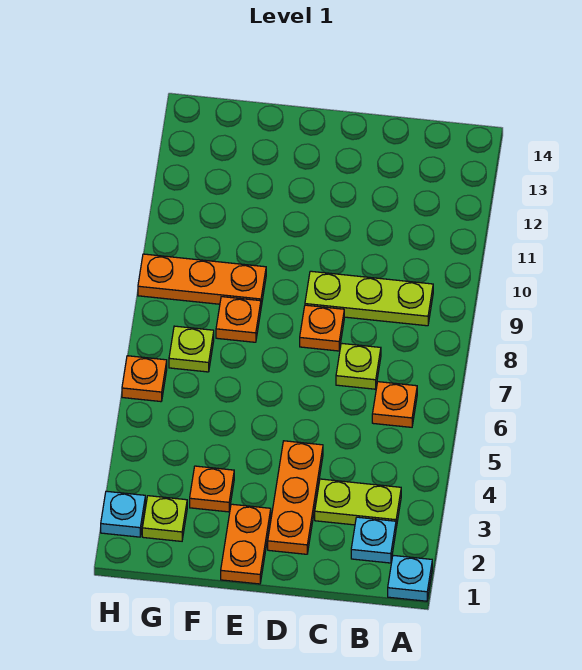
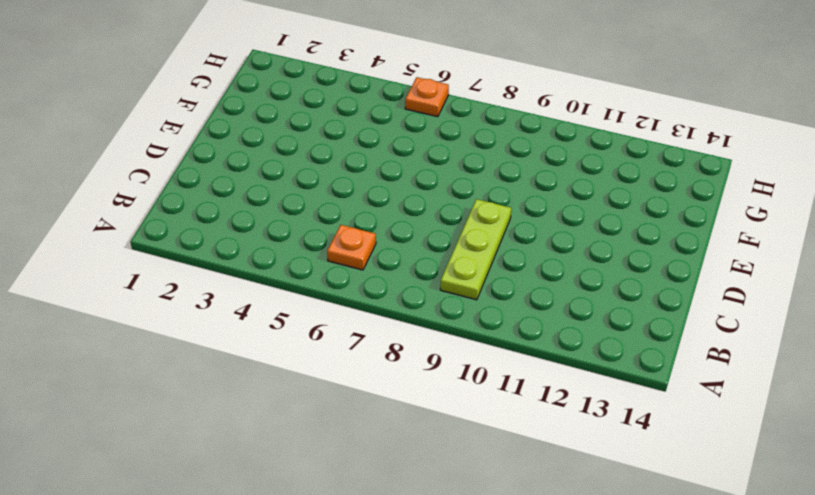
none -> cyan 1x1 plate [388,555,432,601]
none -> cyan 1x1 plate [351,517,396,563]
none -> lime 1x2 plate [315,479,401,527]

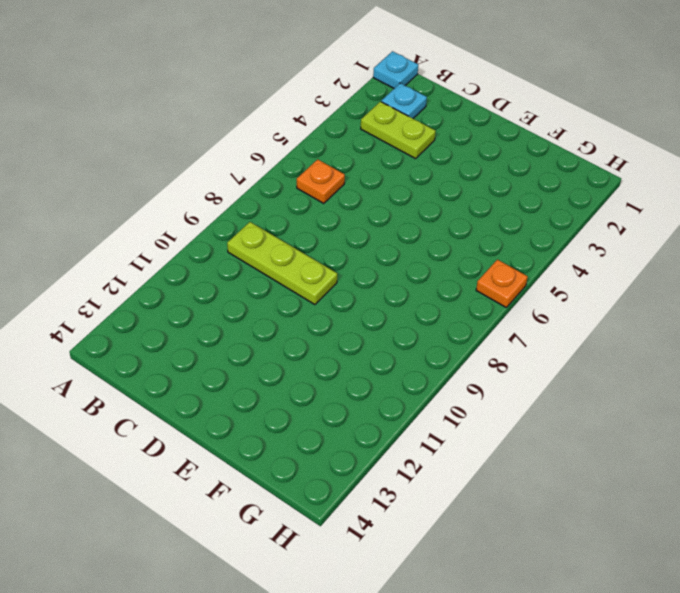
none -> lime 1x1 plate [336,343,381,389]
none -> orange 1x3 plate [268,441,323,554]
none -> orange 1x1 plate [300,305,344,351]

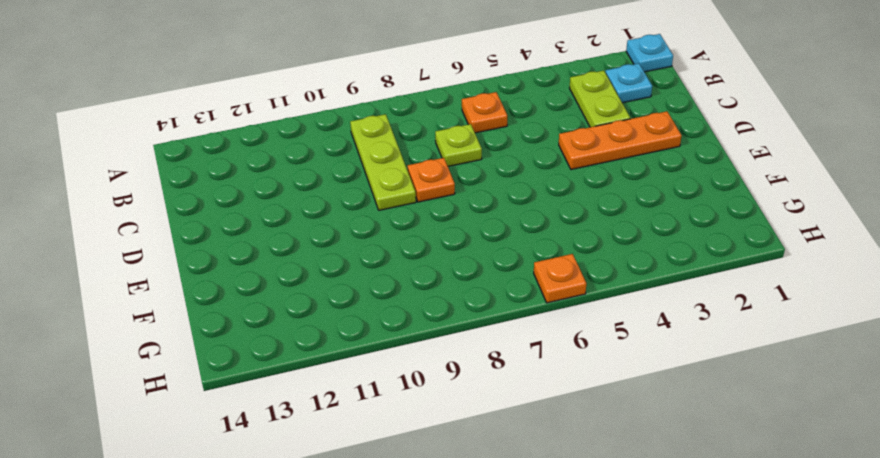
none -> orange 1x2 plate [221,504,271,584]
none -> orange 1x1 plate [190,466,234,512]
none -> orange 1x1 plate [216,297,261,342]

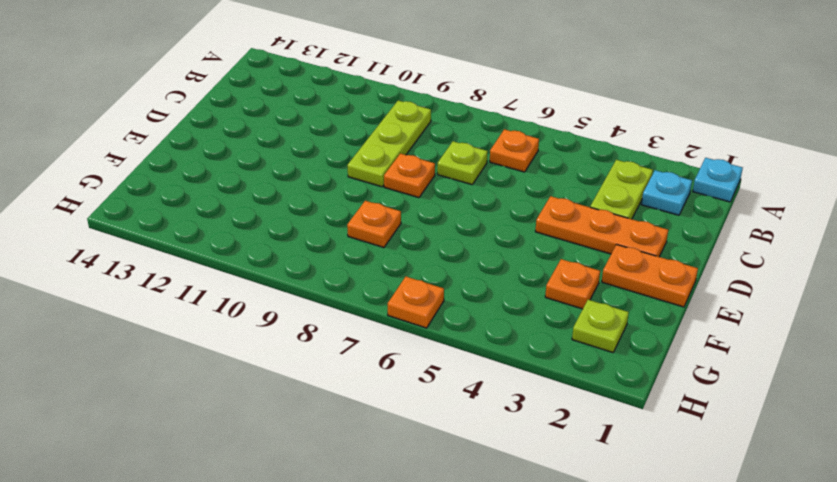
none -> orange 1x3 plate [138,254,266,306]
none -> lime 1x1 plate [169,326,214,372]
none -> cyan 1x1 plate [101,491,145,537]

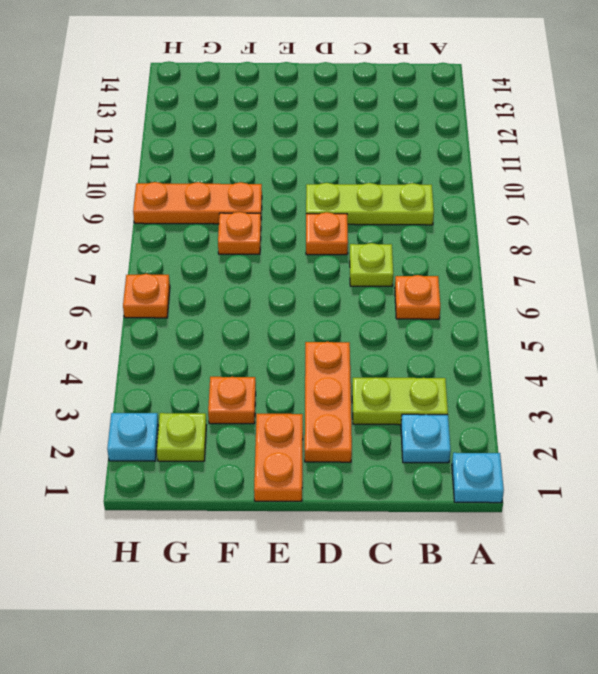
none -> lime 1x1 plate [169,326,214,372]

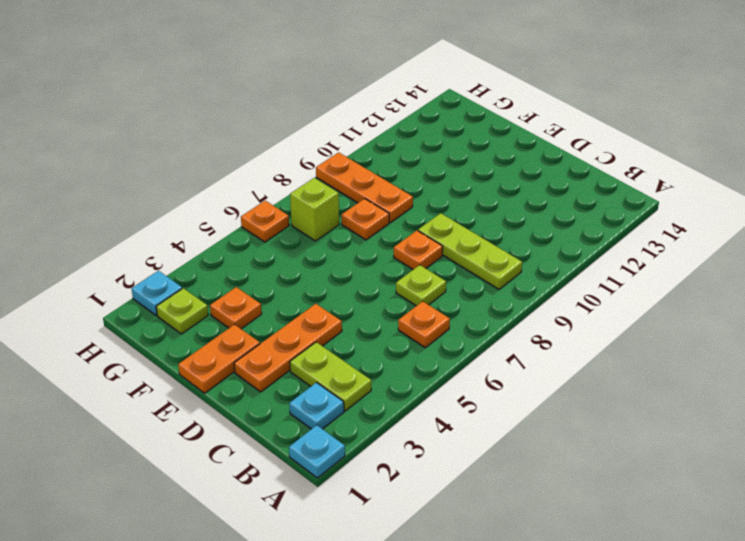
lime 1x1 brick [290,178,339,241] -> lime 1x1 plate [169,326,214,372]

